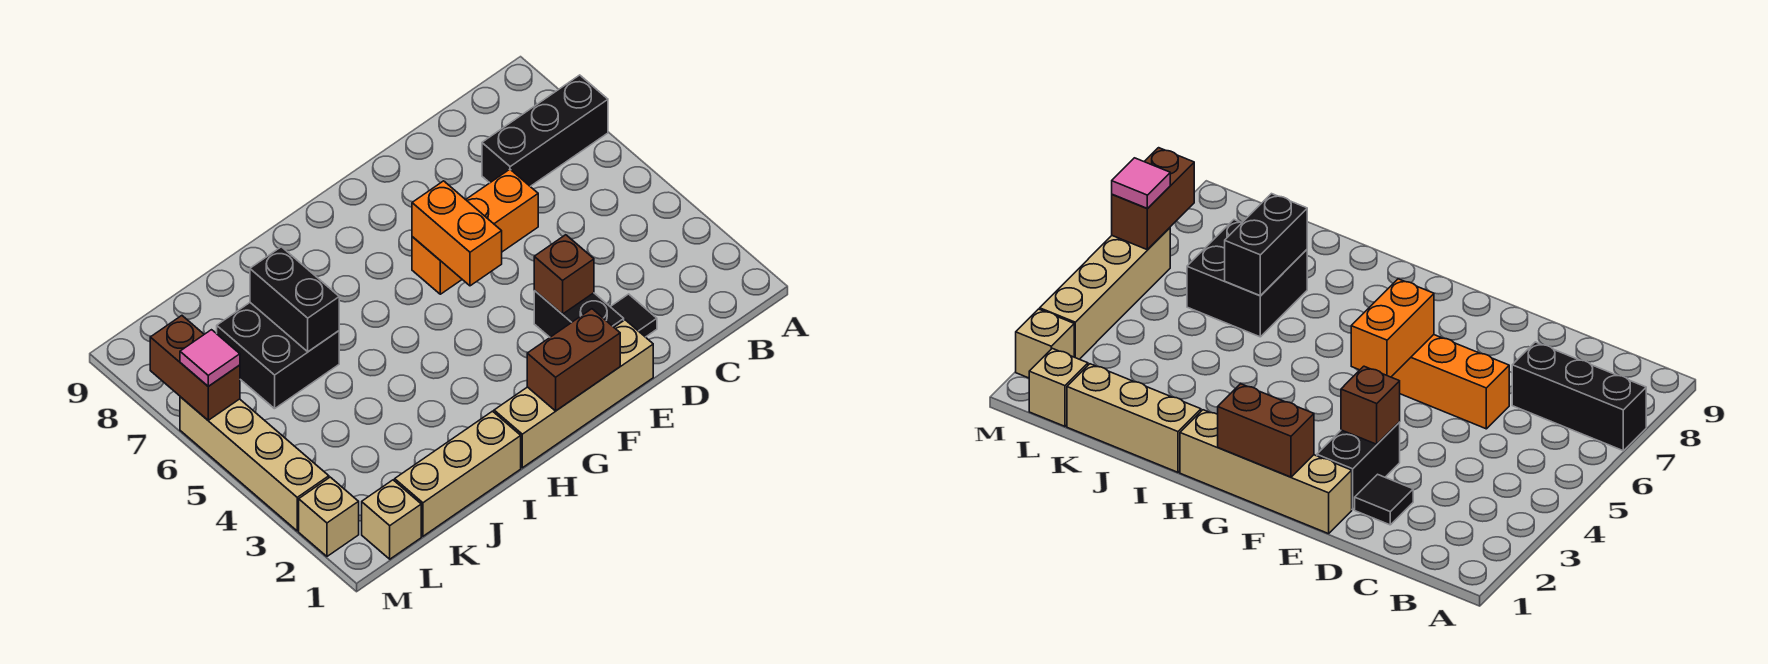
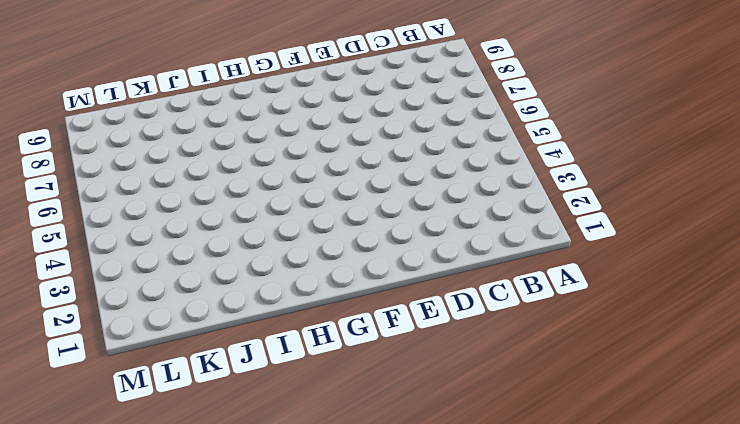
none -> black 1x3 brick [482,75,608,186]
none -> black 1x1 tile [610,294,657,337]
none -> orange 1x3 brick [412,169,538,294]

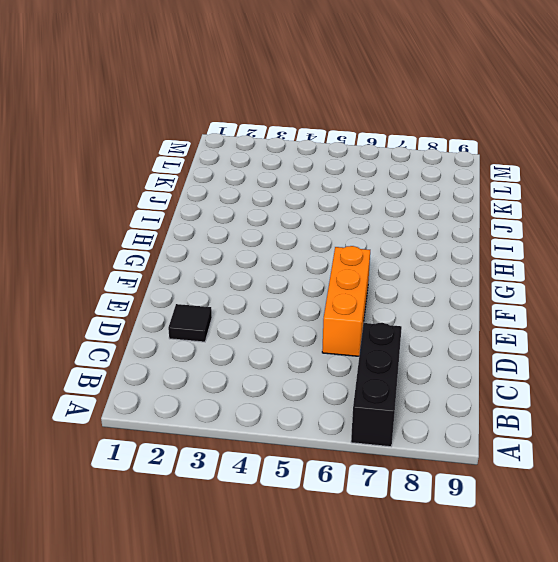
none -> tan 1x4 brick [494,320,653,468]
none -> black 1x2 brick [534,291,624,337]
none -> tan 1x3 brick [395,411,521,536]

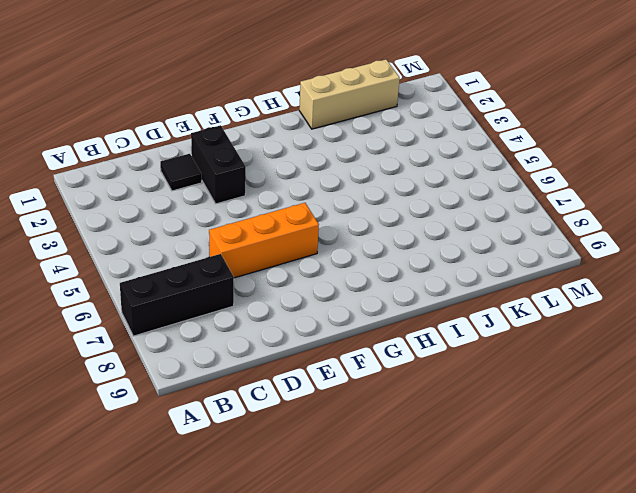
none -> tan 1x4 brick [494,320,653,468]
none -> black 2x2 brick [217,303,339,409]
none -> tan 1x1 brick [362,480,421,559]

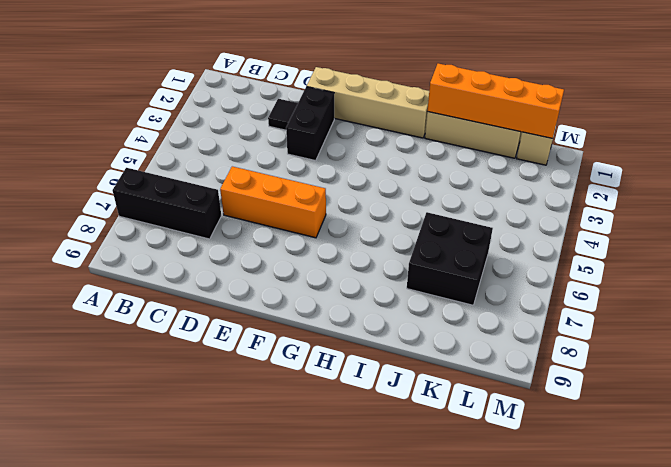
orange 1x4 brick [427,63,564,138] -> none
none -> tan 1x1 brick [299,477,359,556]
none -> tan 1x4 brick [180,397,329,531]
none -> brown 1x1 brick [534,235,594,314]

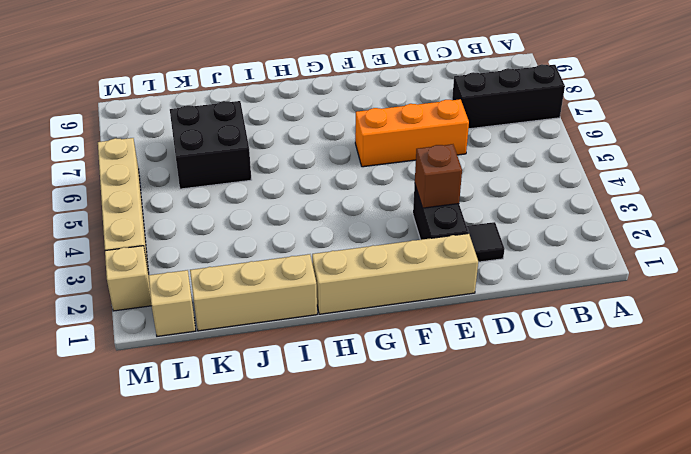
none -> brown 1x2 brick [527,309,620,411]
none -> orange 1x2 brick [412,181,502,286]
none -> black 1x2 brick [250,247,339,352]

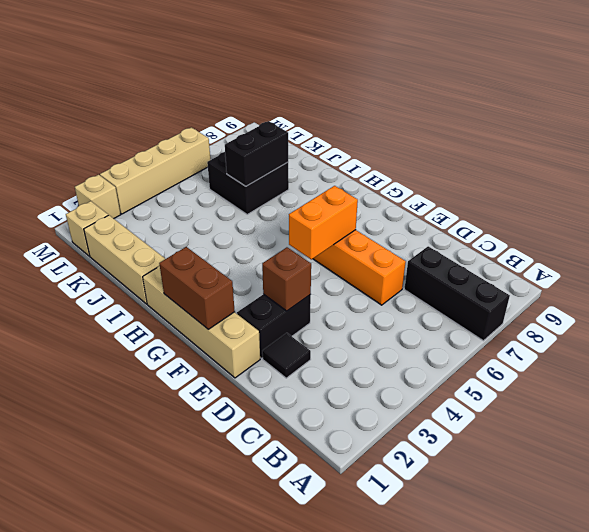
none -> brown 1x2 brick [150,316,240,420]
none -> pink 1x1 tile [180,330,240,386]

